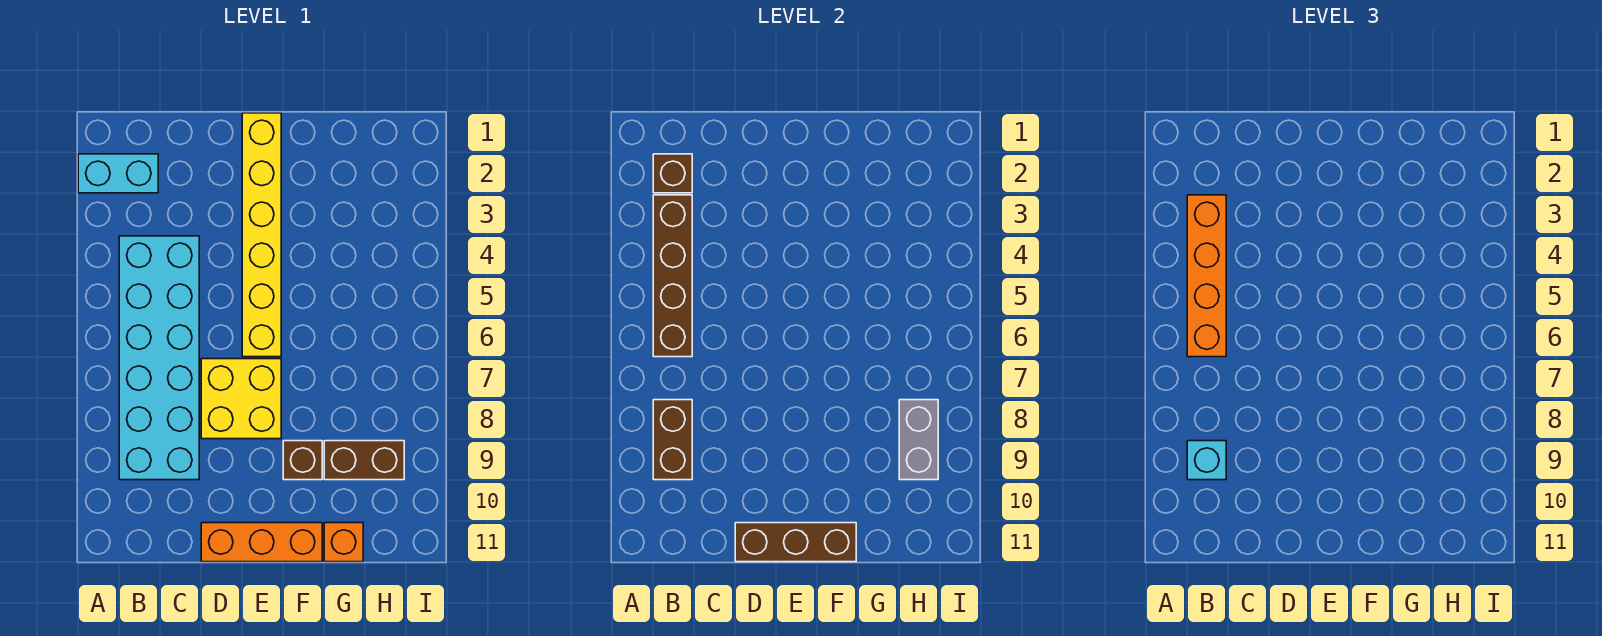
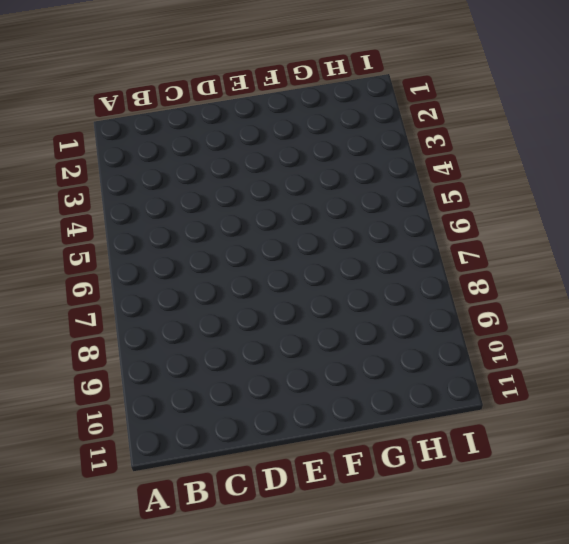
none -> cyan 1x2 brick [78,154,158,193]
none -> cyan 2x6 brick [119,236,199,480]
none -> yellow 2x2 brick [201,359,281,439]

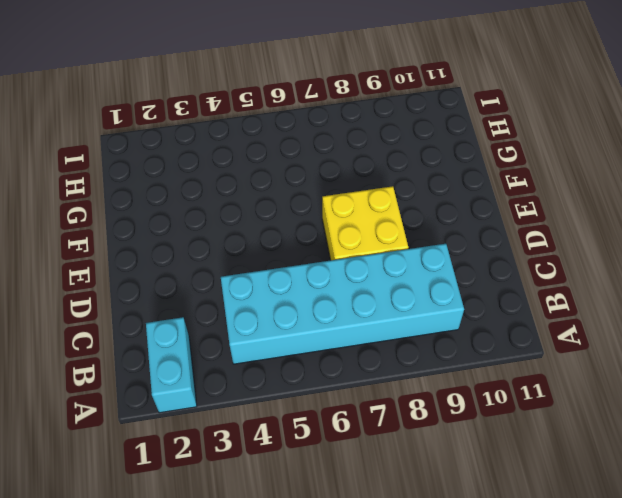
none -> orange 1x3 brick [201,523,322,562]
none -> yellow 1x6 brick [242,113,281,357]
none -> brown 1x1 brick [283,441,322,480]

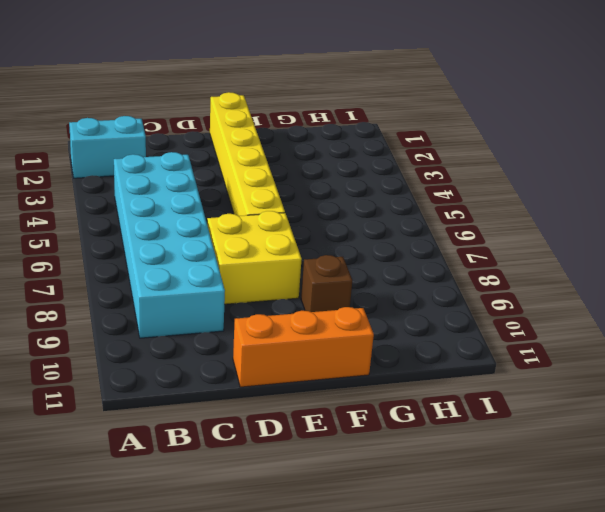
none -> brown 1x2 brick [324,441,404,480]
none -> orange 1x1 brick [324,523,363,562]
none -> brown 1x1 brick [653,154,692,193]

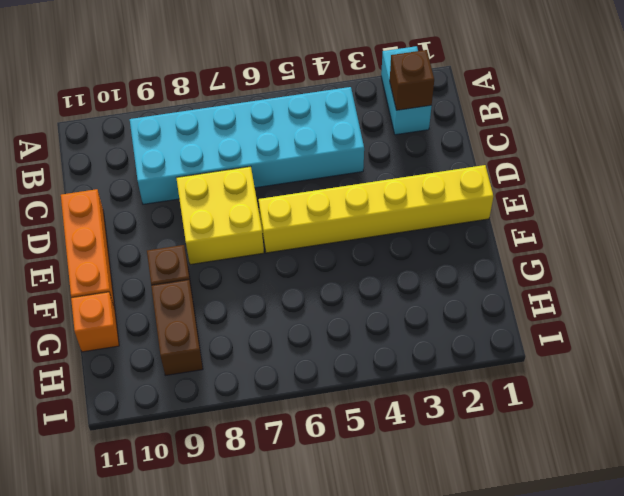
none -> brown 1x4 brick [653,195,692,357]
none -> brown 1x2 brick [653,400,692,480]
none -> brown 1x3 brick [735,523,856,562]

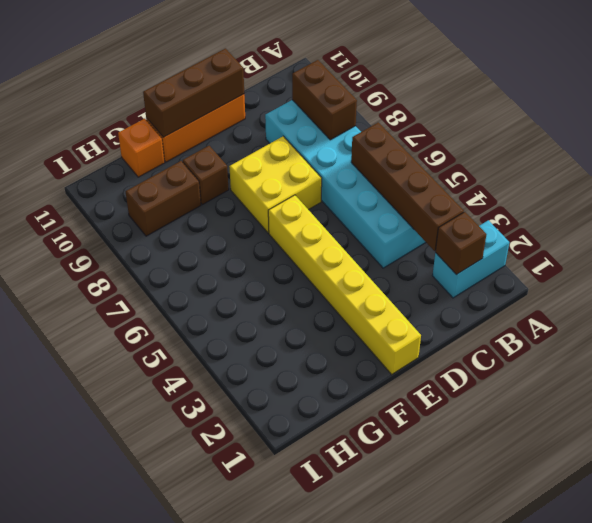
none -> grey 1x2 brick [899,400,938,480]
none -> orange 1x4 brick [1187,195,1226,357]
none -> cyan 1x1 brick [1187,441,1226,480]

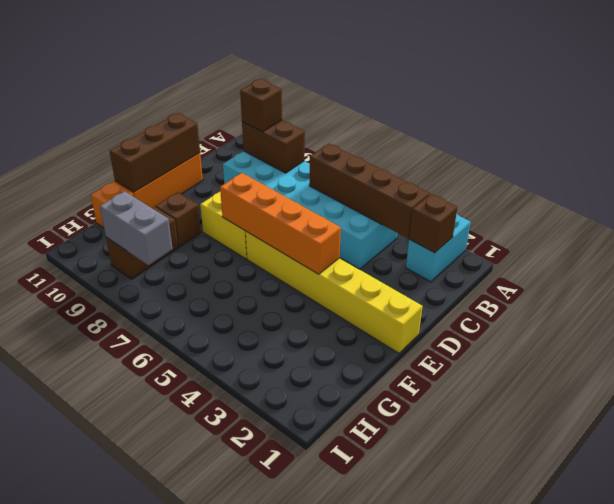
brown 1x1 brick [240,79,282,132] -> cyan 1x1 brick [1187,441,1226,480]
orange 1x4 brick [220,173,341,274] -> orange 1x4 brick moved to [1187,195,1226,357]

